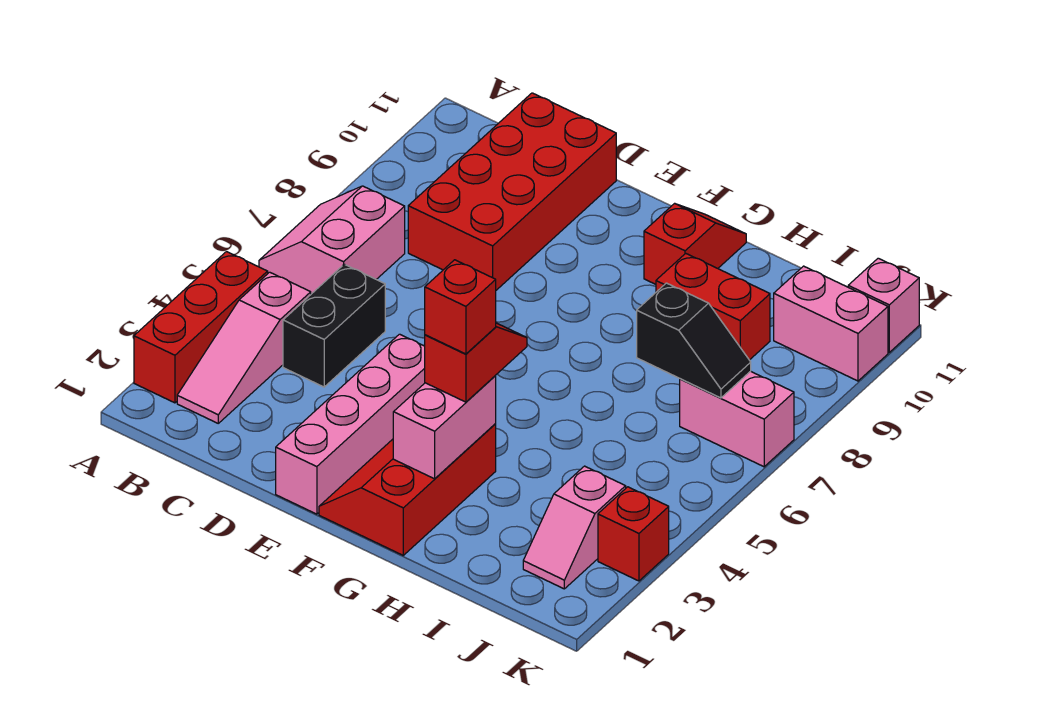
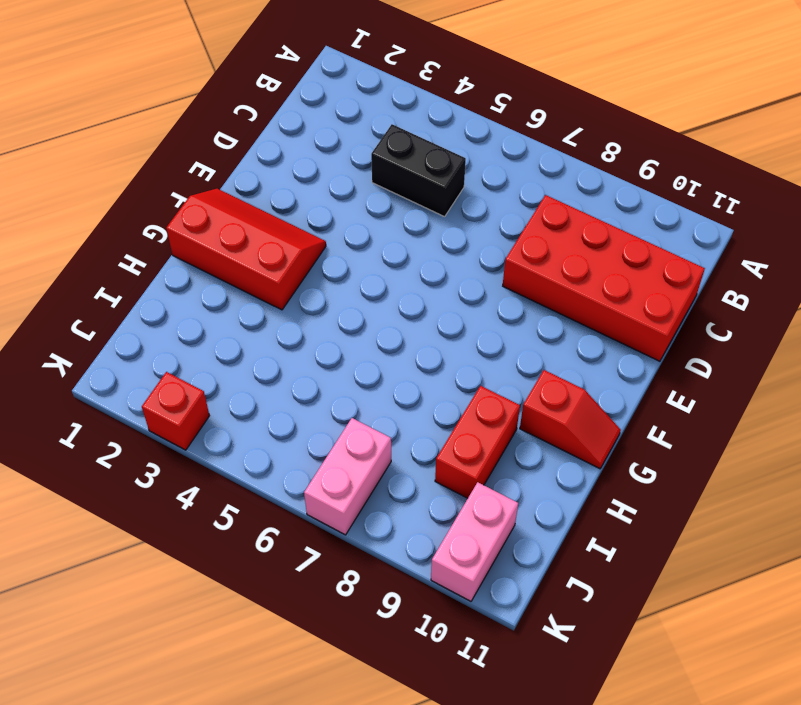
none -> red 1x3 brick [134,252,268,403]
none -> pink 2x2 slope [259,186,405,294]
none -> pink 1x3 slope [177,272,311,423]

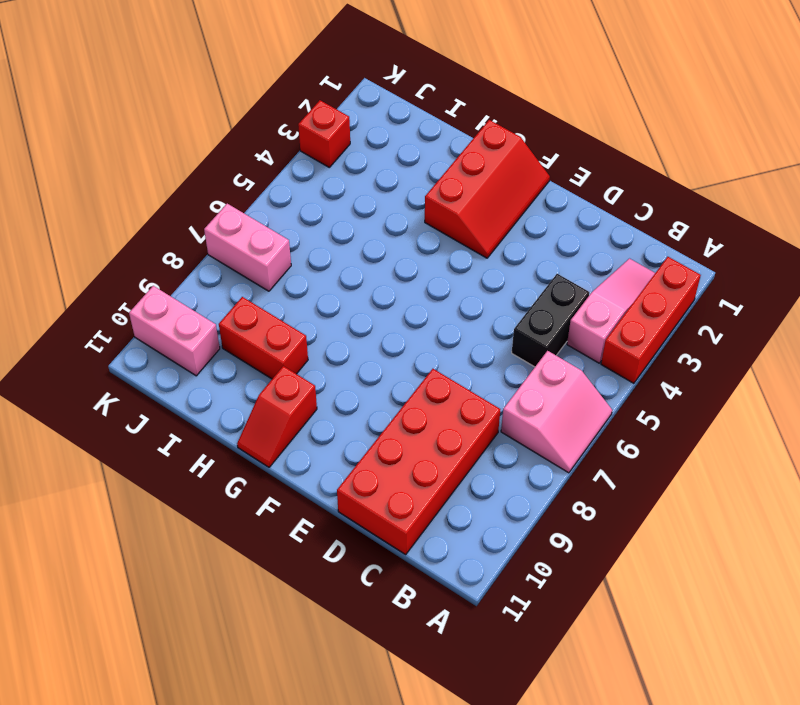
none -> pink 1x4 brick [276,334,425,514]
none -> pink 1x2 slope [523,466,626,589]
none -> pink 1x1 brick [848,258,919,352]

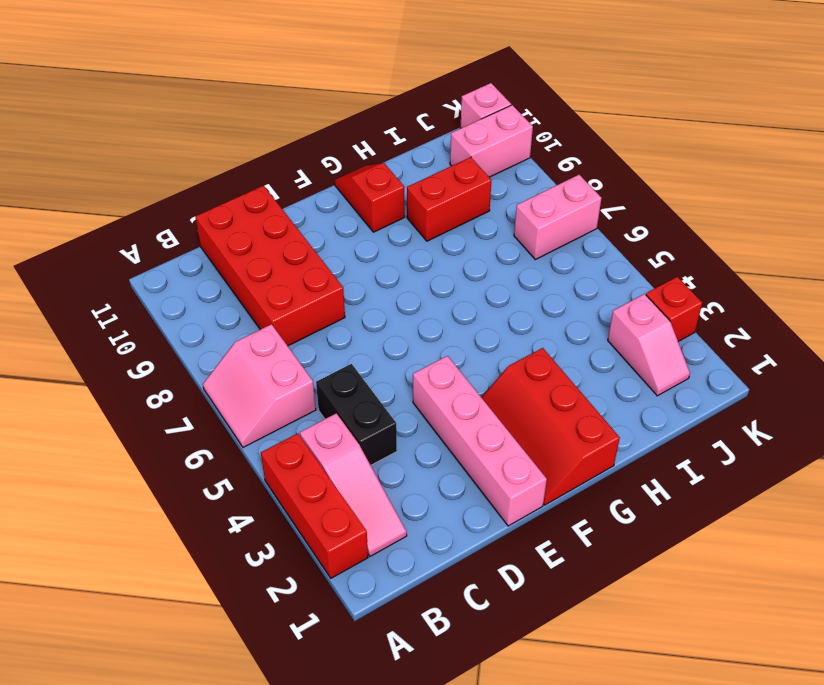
none -> pink 1x2 brick [393,375,496,479]
none -> black 1x2 slope [637,283,751,398]
none -> red 1x2 slope [425,323,527,402]

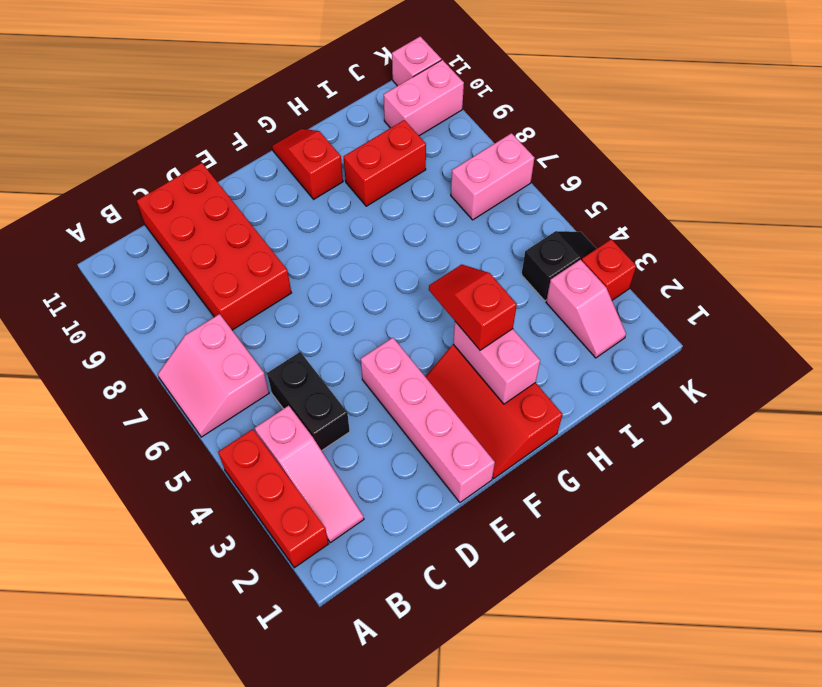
black 1x2 slope [521,231,597,301] -> black 1x2 slope moved to [637,283,751,398]
none -> red 1x1 brick [425,260,496,354]

